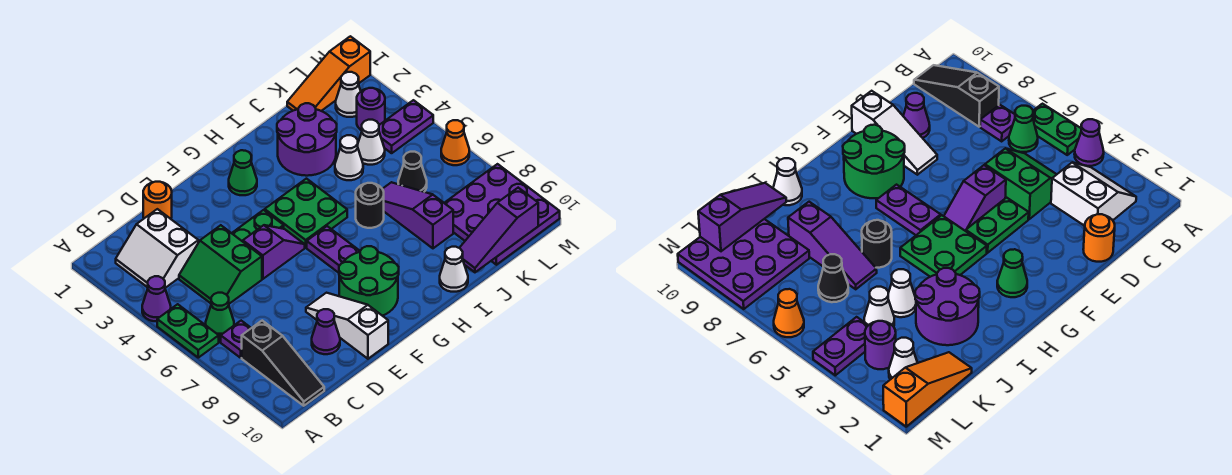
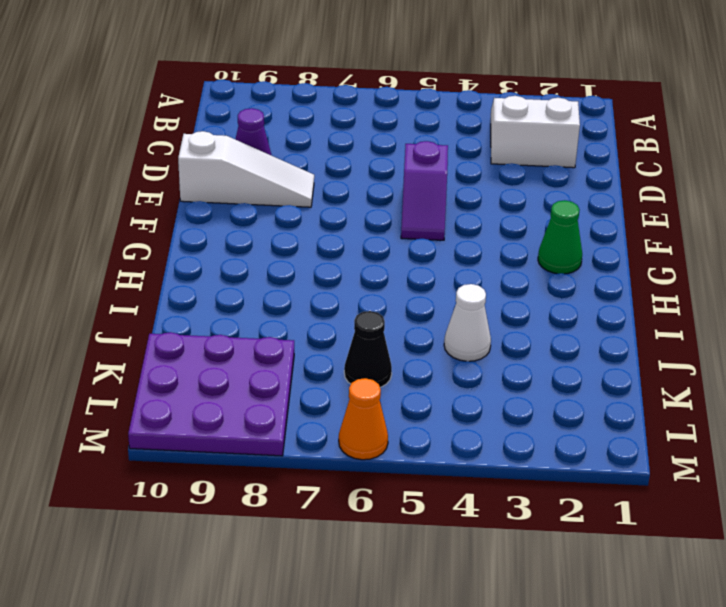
none -> purple 1x1 cone [142,276,171,321]
none -> green 1x2 plate [157,304,219,358]
none -> green 1x1 cone [206,293,234,338]
none -> purple 1x1 plate [221,321,251,358]

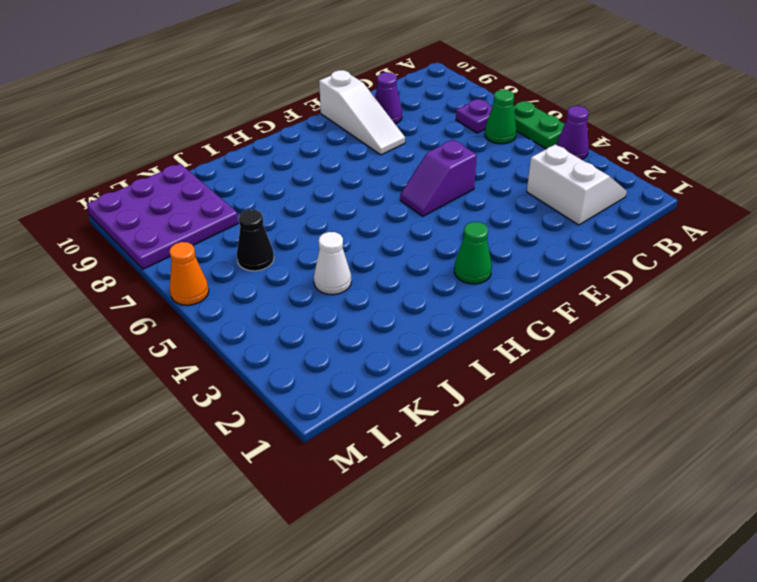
none -> black 1x3 slope [242,321,324,406]
none -> green 2x2 slope [179,225,262,304]
none -> orange 1x1 round brick [143,182,172,219]
none -> green 1x2 plate [232,210,284,242]

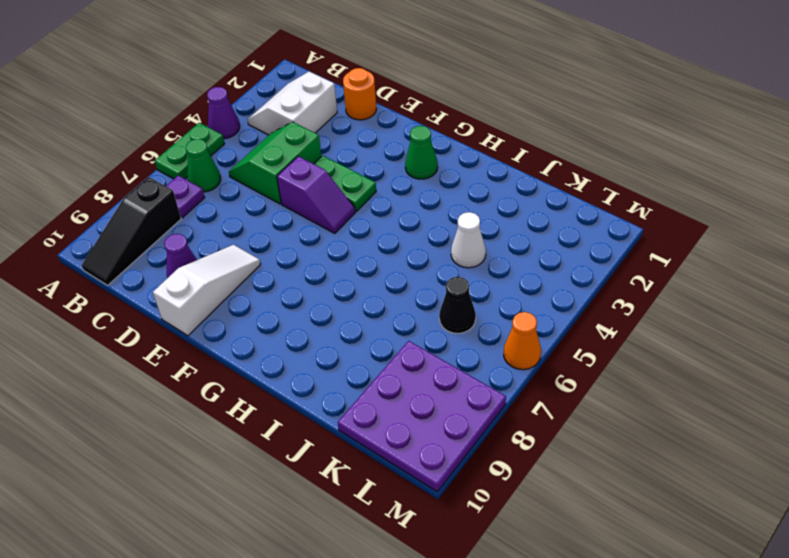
none -> green 2x2 round brick [339,246,399,316]
none -> green 2x2 plate [265,179,347,247]
none -> purple 1x2 plate [307,226,360,273]
none -> purple 2x2 round brick [277,103,337,176]

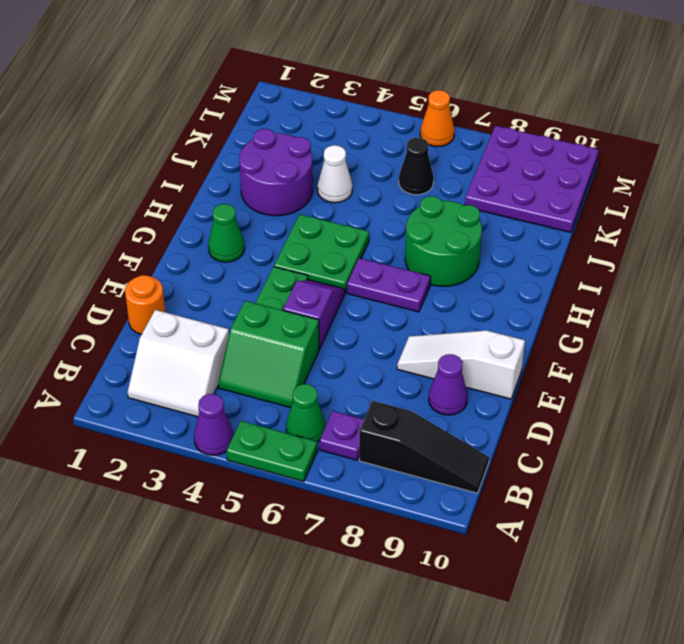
green 2x2 round brick [405,196,482,286] -> green 2x2 round brick moved to [339,246,399,316]
none -> black 1x1 round brick [356,183,384,228]
none -> white 1x1 cone [440,247,468,292]
none -> purple 1x3 slope [383,182,453,248]
none -> orange 1x3 slope [287,36,370,111]

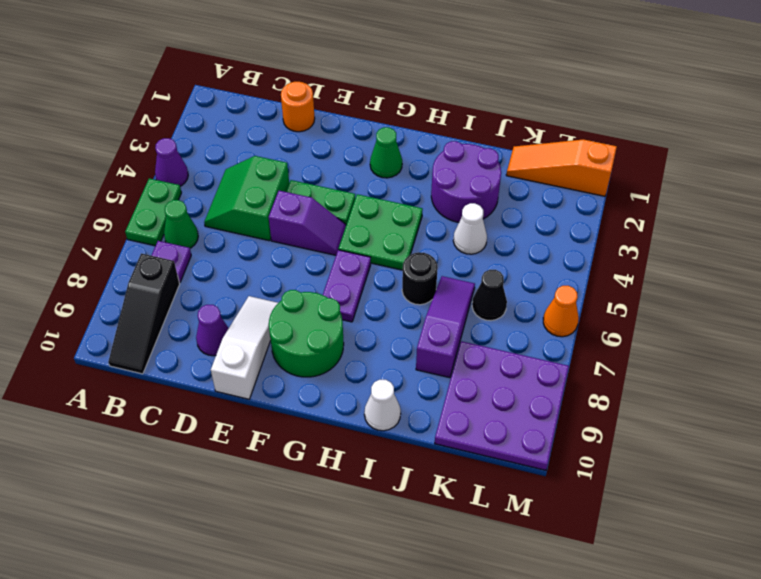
none -> white 2x2 slope [116,209,198,288]
none -> white 1x1 cone [358,120,385,165]
none -> white 1x1 cone [336,72,361,117]
none -> purple 1x1 round brick [357,88,385,130]

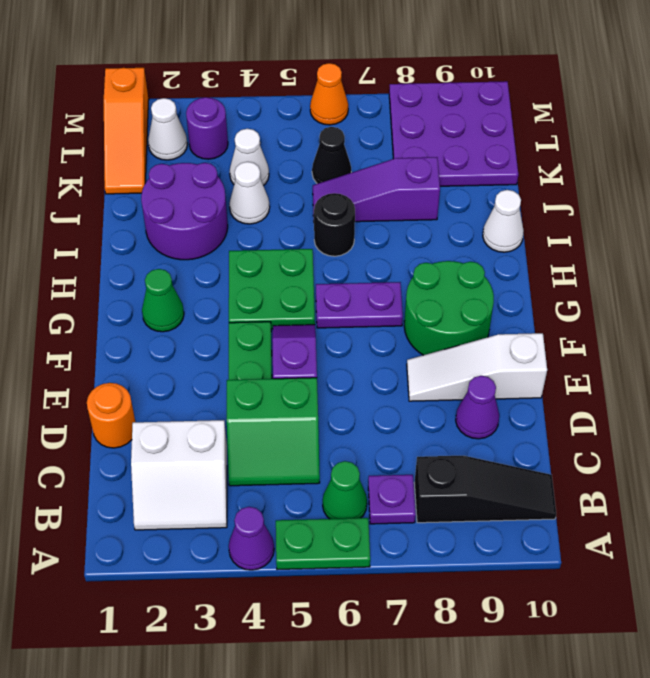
none -> purple 1x2 plate [379,100,433,153]
none -> purple 1x3 slope [460,188,538,272]

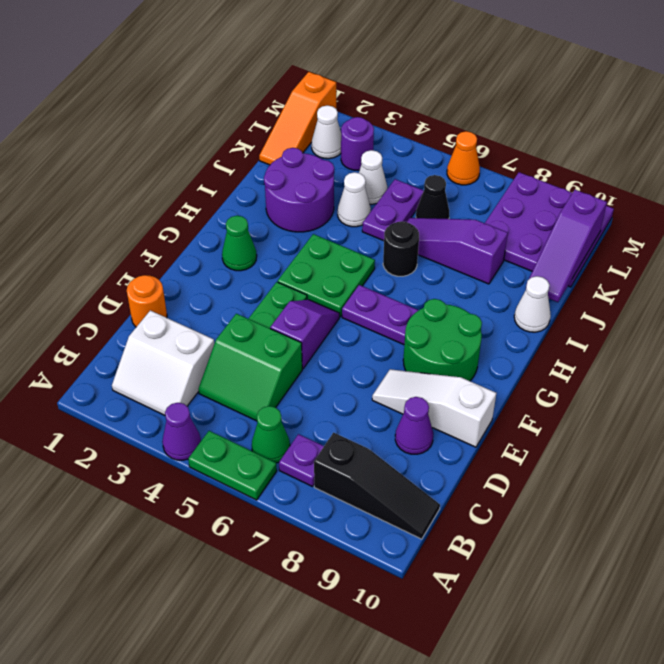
purple 1x2 plate [362,179,424,241] -> purple 1x2 plate moved to [379,100,433,153]

